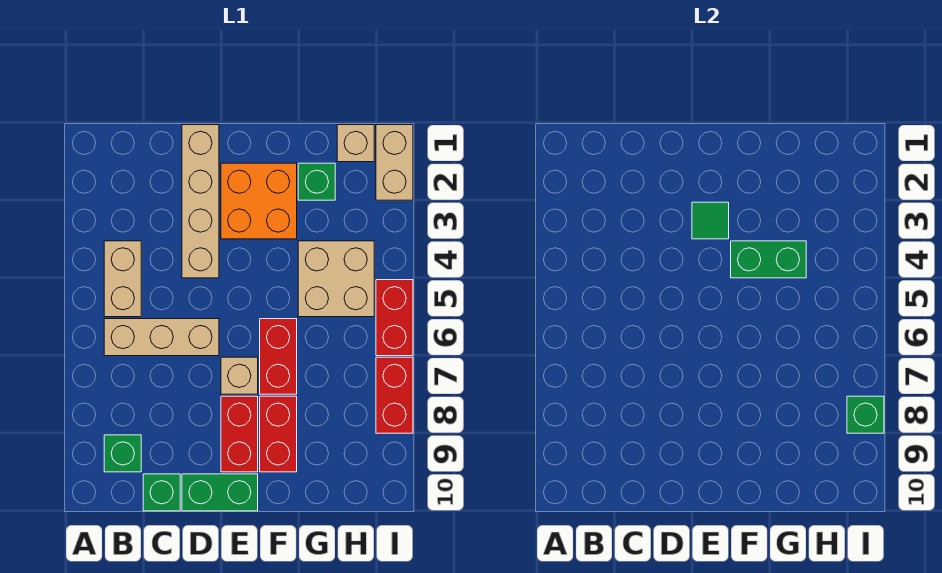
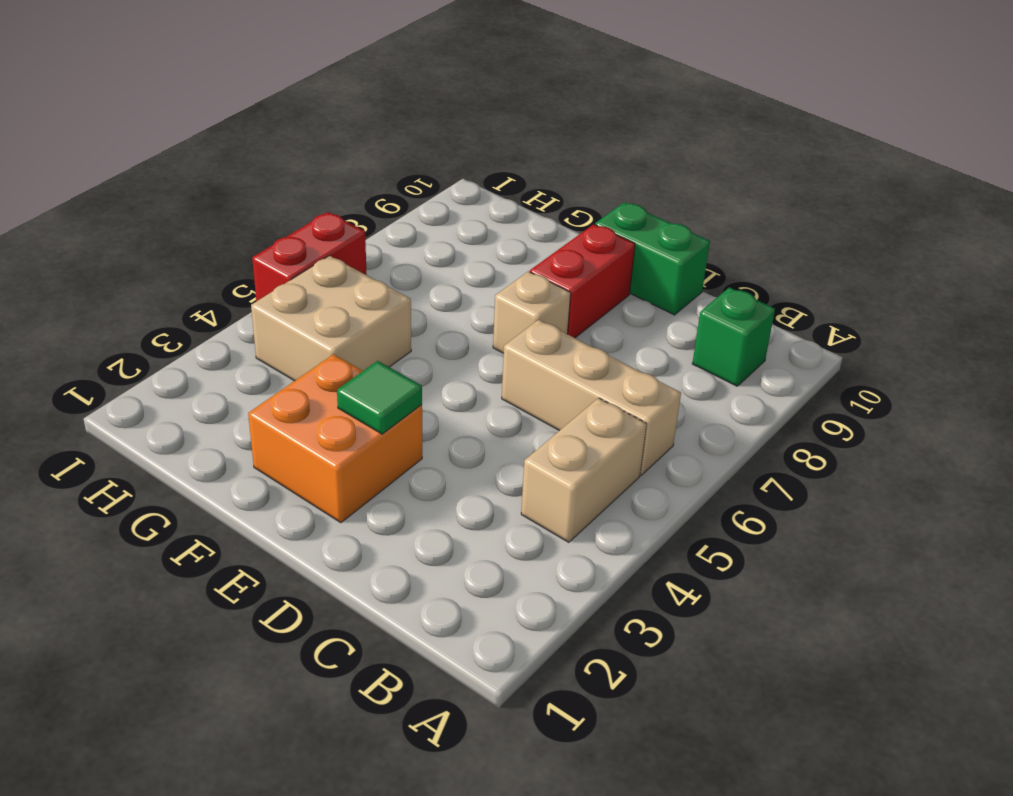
none -> green 1x1 brick [143,474,180,511]
none -> tan 1x4 brick [182,125,219,278]
none -> red 1x2 brick [260,319,297,394]

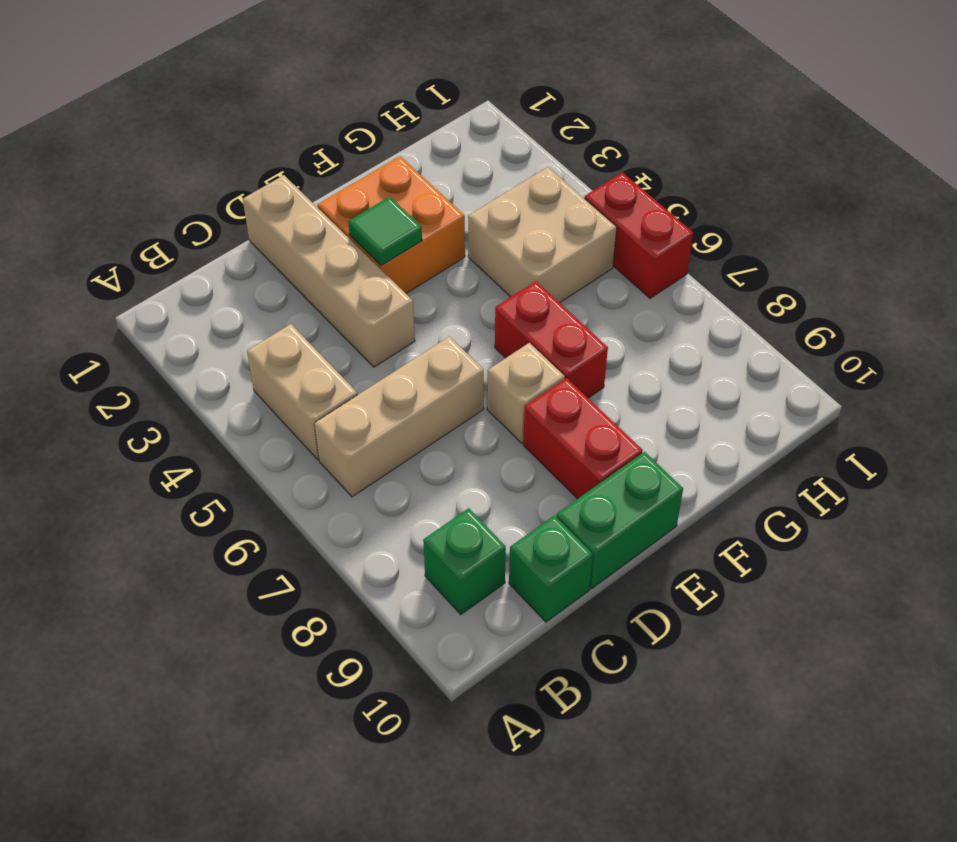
none -> red 1x2 brick [260,396,297,472]
none -> green 1x1 brick [298,163,335,200]
none -> tan 1x1 brick [337,125,374,162]

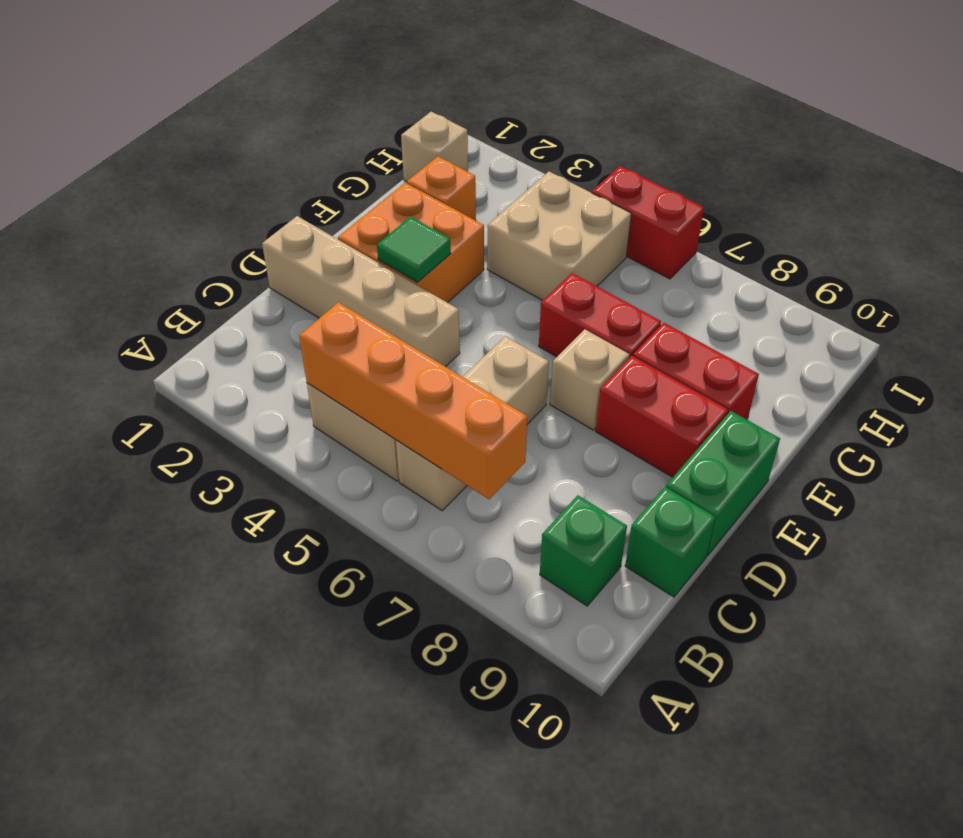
orange 1x4 brick [299,302,527,499] -> none
orange 1x1 brick [407,156,476,220] -> green 1x1 brick [298,163,335,200]
none -> tan 1x2 brick [376,125,413,200]
none -> red 1x2 brick [376,357,413,433]
none -> green 1x2 brick [731,241,806,278]

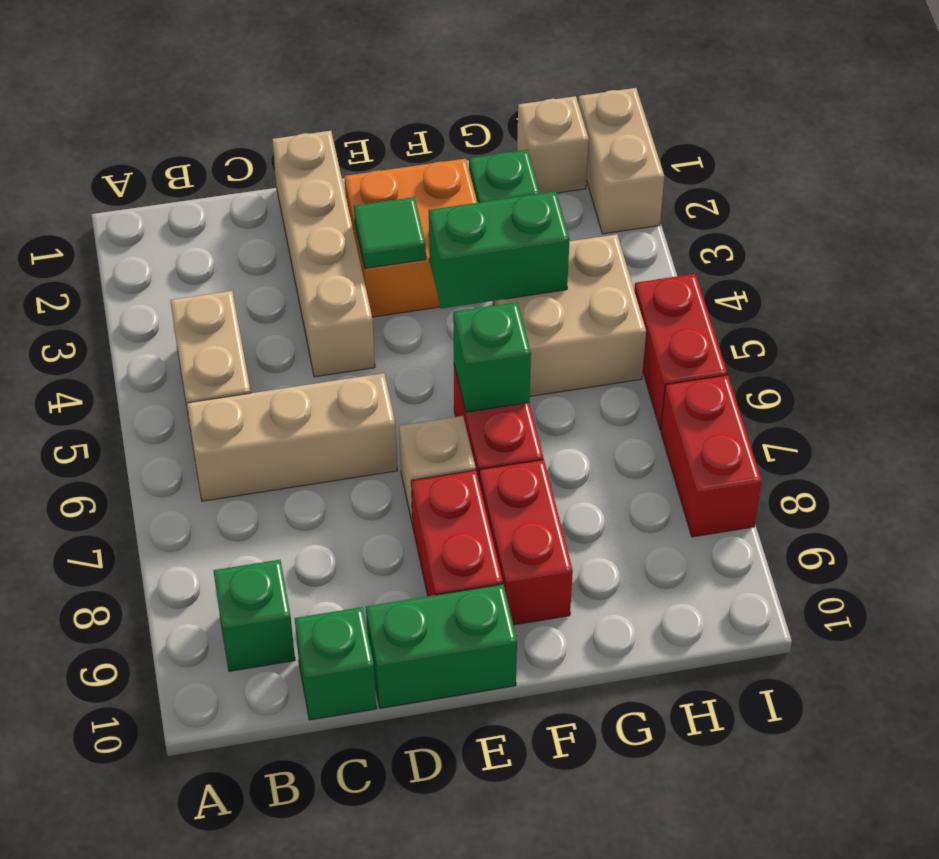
green 1x1 brick [453,302,531,412] -> green 1x1 brick moved to [847,396,884,433]

